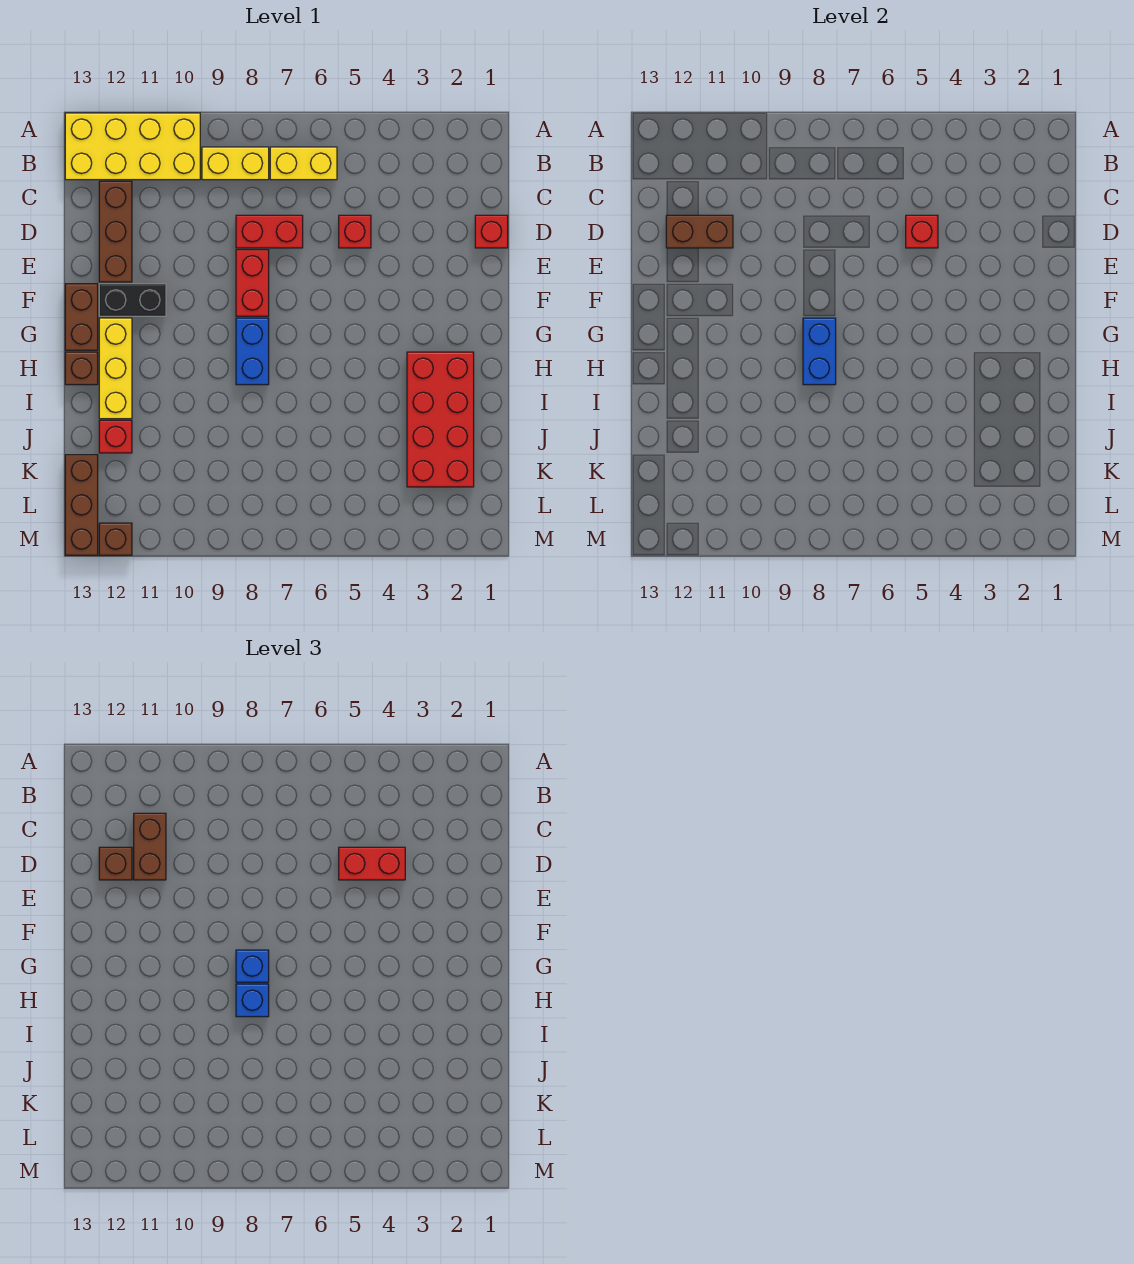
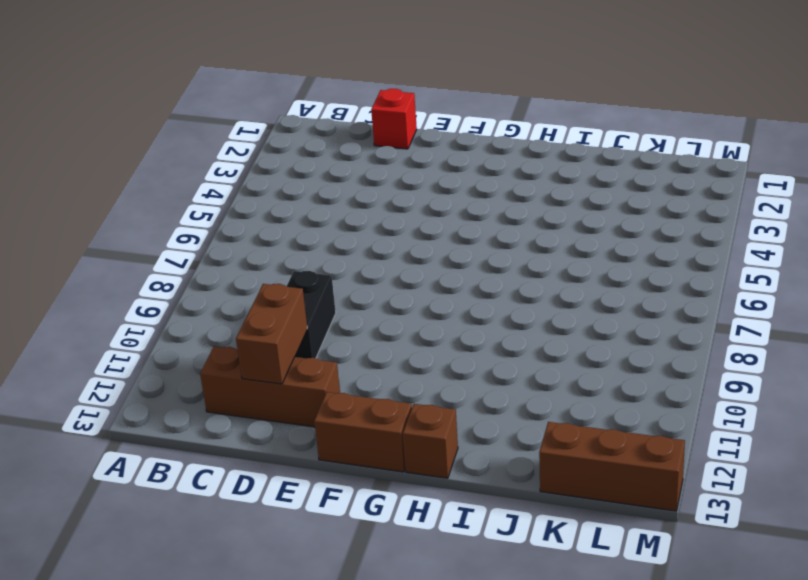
black 1x2 brick [286,271,336,358] -> black 1x2 brick moved to [99,284,166,316]
none -> yellow 2x4 brick [65,113,200,180]
none -> yellow 1x2 brick [270,147,337,180]
none -> yellow 1x2 brick [202,147,269,180]

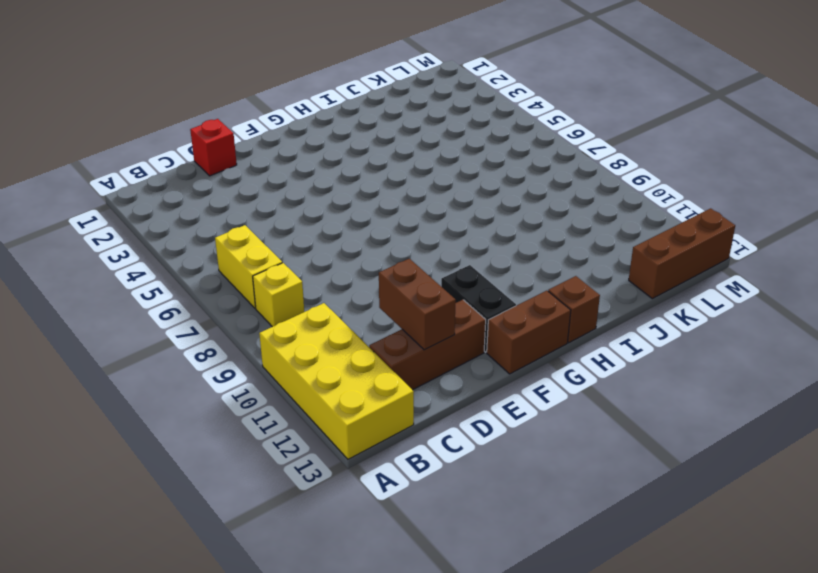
yellow 1x1 brick [253,263,304,327] -> yellow 1x2 brick [202,147,269,180]
none -> red 1x1 brick [339,215,371,248]
none -> red 1x2 brick [236,215,303,248]
none -> red 1x2 brick [236,250,269,316]

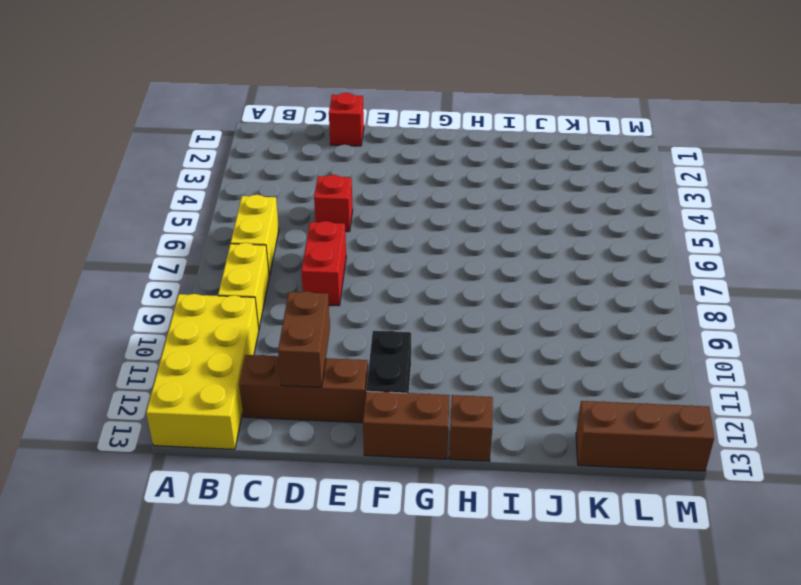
none -> red 1x2 brick [236,250,269,316]
none -> blue 1x2 brick [236,318,269,385]
none -> yellow 1x3 brick [99,318,132,419]

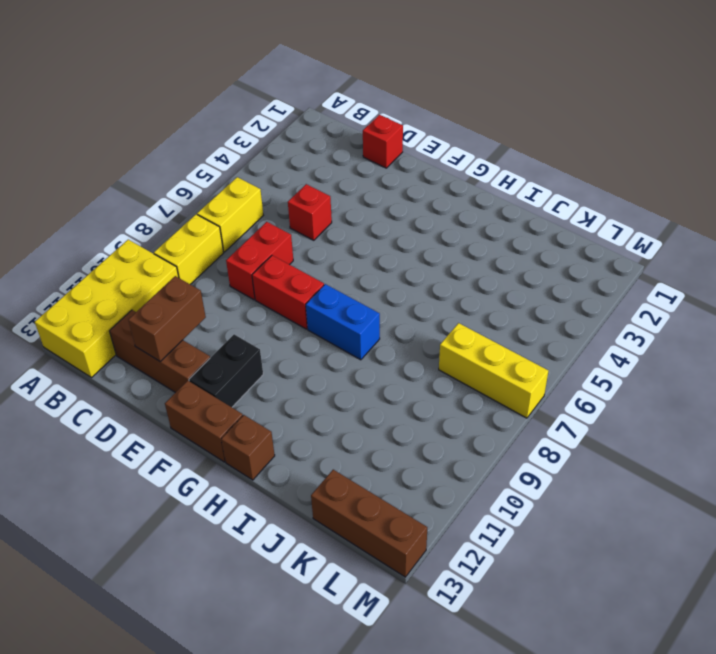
yellow 1x3 brick [439,323,548,418] -> yellow 1x3 brick moved to [99,318,132,419]
none -> red 2x4 brick [407,352,474,487]
none -> red 1x1 brick [99,420,132,453]
none -> brown 1x1 brick [99,523,132,555]

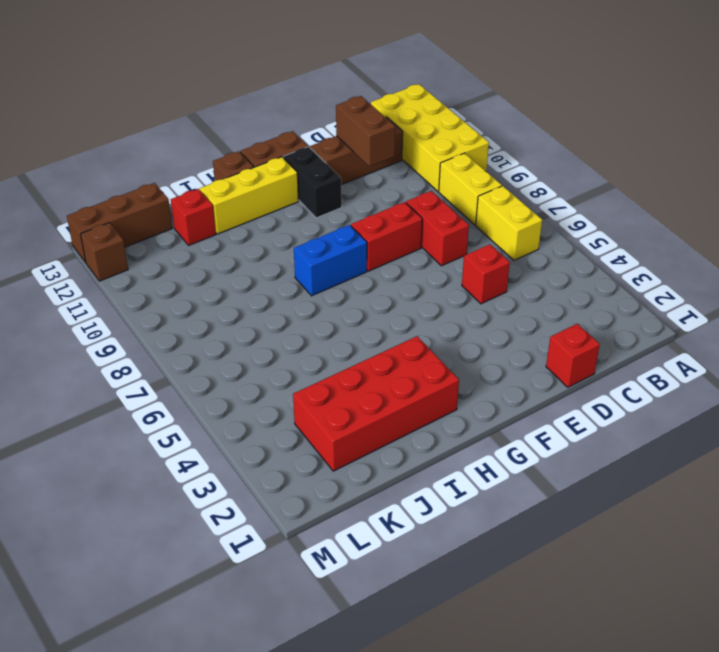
none -> red 1x1 brick [906,215,938,248]
none -> blue 1x2 brick [803,318,836,385]
none -> brown 1x2 brick [134,813,166,880]

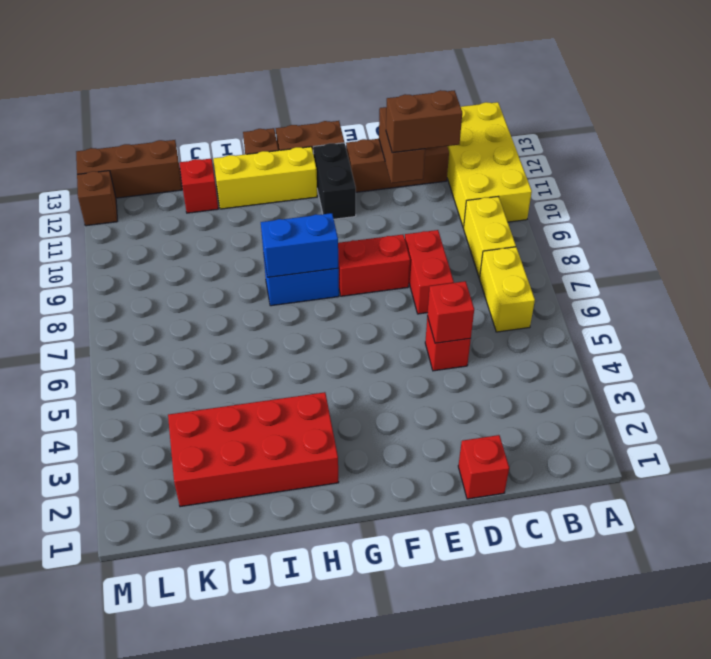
none -> red 1x2 brick [339,847,405,880]
none -> brown 1x1 brick [99,847,132,880]
none -> blue 1x1 brick [236,950,269,982]

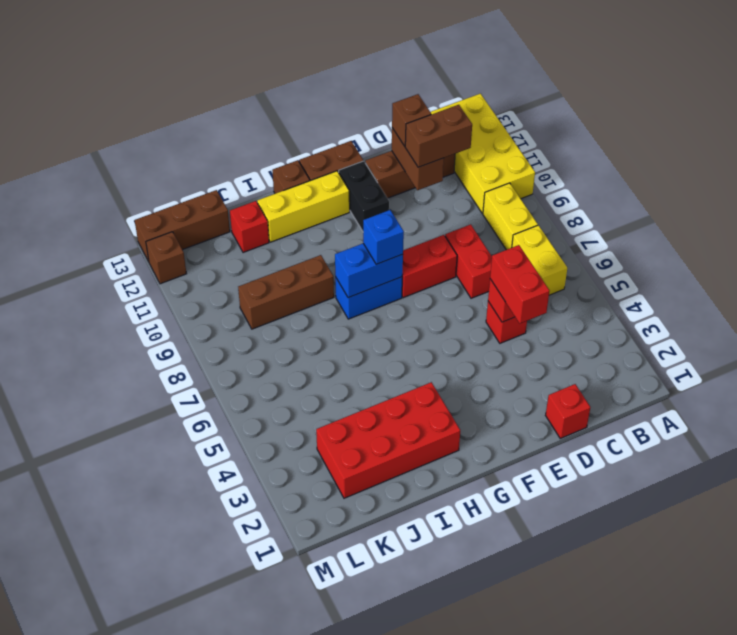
brown 1x3 brick [238,255,334,329] -> none
none -> blue 1x1 brick [236,984,269,1017]

